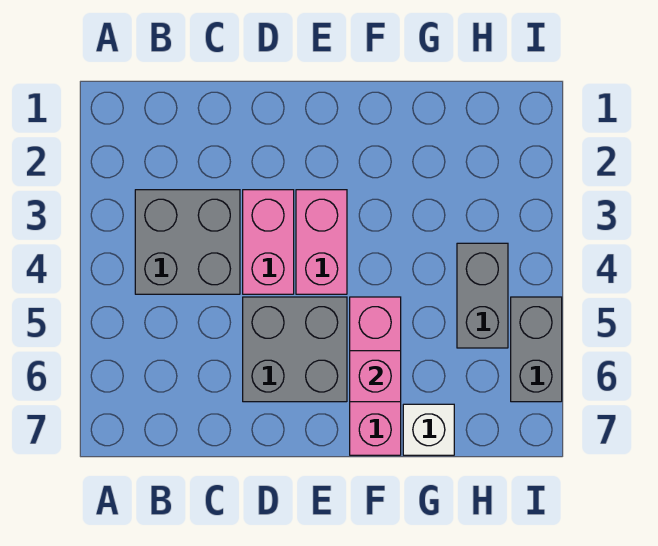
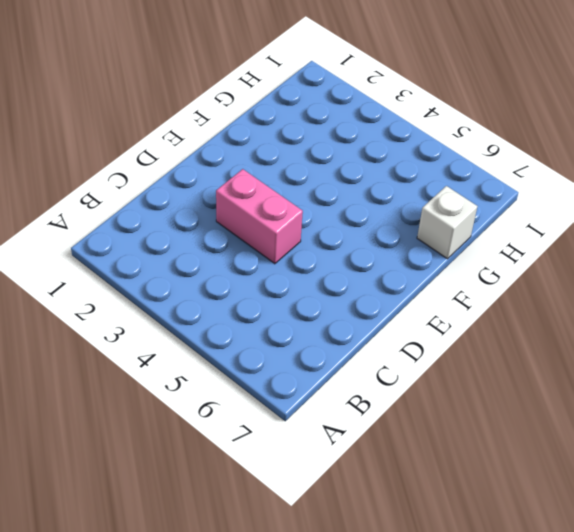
none -> grey 2x2 brick [135,190,240,294]
none -> grey 2x2 brick [243,297,347,402]

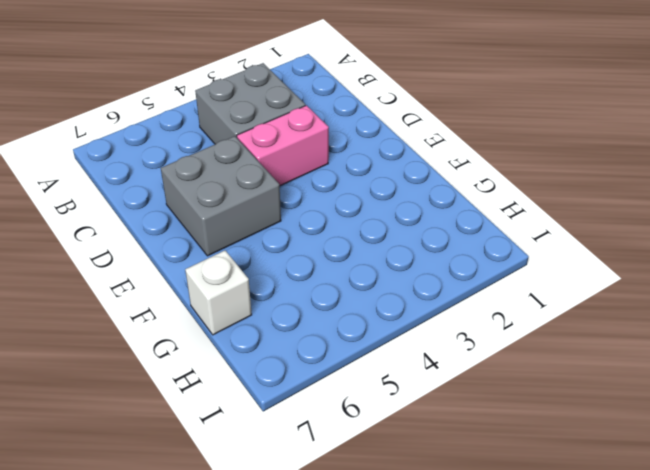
none -> pink 1x2 brick [296,190,347,294]
none -> pink 1x3 brick [350,297,401,455]

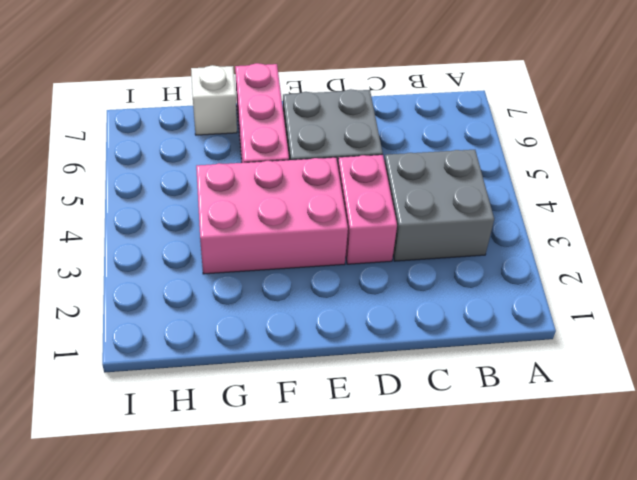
pink 2x3 brick [196,157,348,274] -> pink 1x2 brick [296,190,347,294]
none -> grey 1x2 brick [457,243,508,348]
none -> grey 1x2 brick [511,297,562,402]

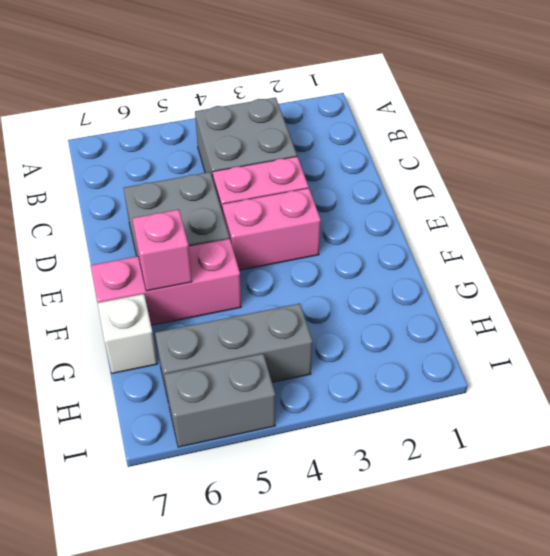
grey 1x3 brick [155,303,312,399] -> grey 1x2 brick [457,243,508,348]

